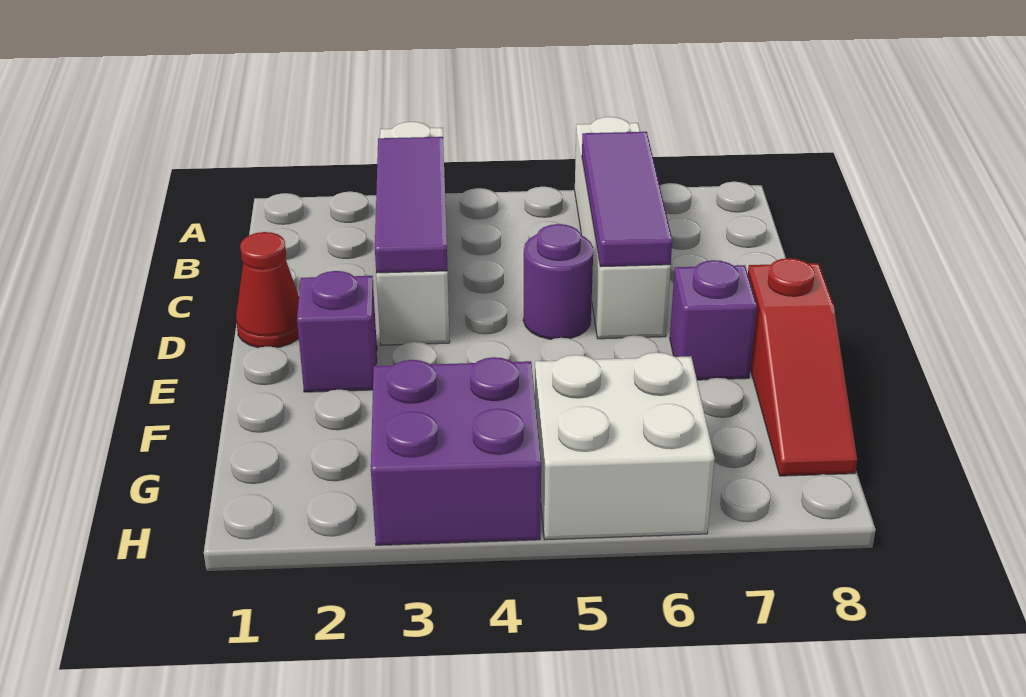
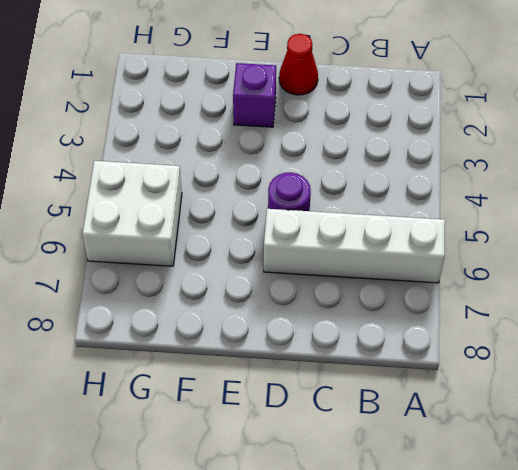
none -> white 1x4 brick [376,122,450,345]
none -> purple 1x1 brick [670,260,757,380]

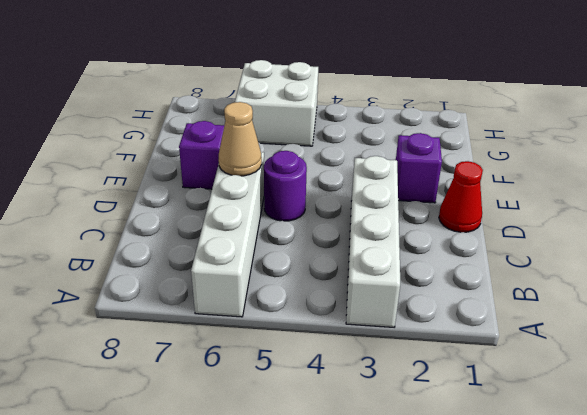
tan 1x1 cone [219,102,262,176] -> purple 1x3 tile [582,132,672,267]
none -> red 1x3 slope [748,258,857,476]
none -> purple 2x2 brick [371,357,541,545]

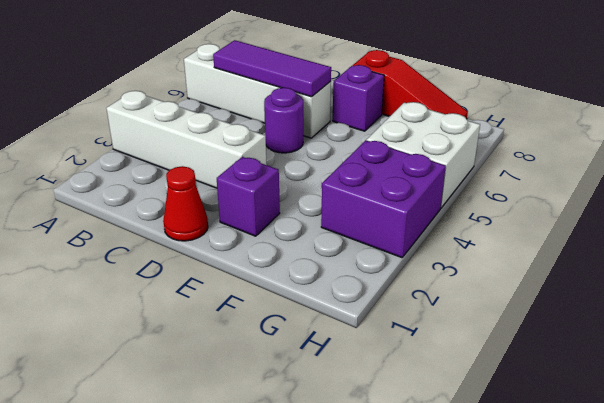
none -> purple 1x3 tile [375,137,448,273]

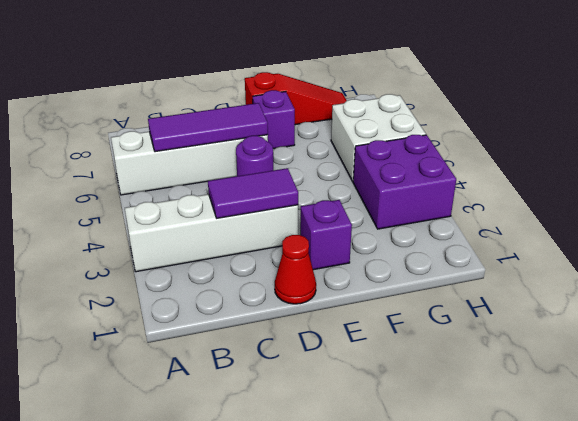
purple 1x2 tile [208,168,298,218] -> purple 1x3 tile [375,137,448,273]

